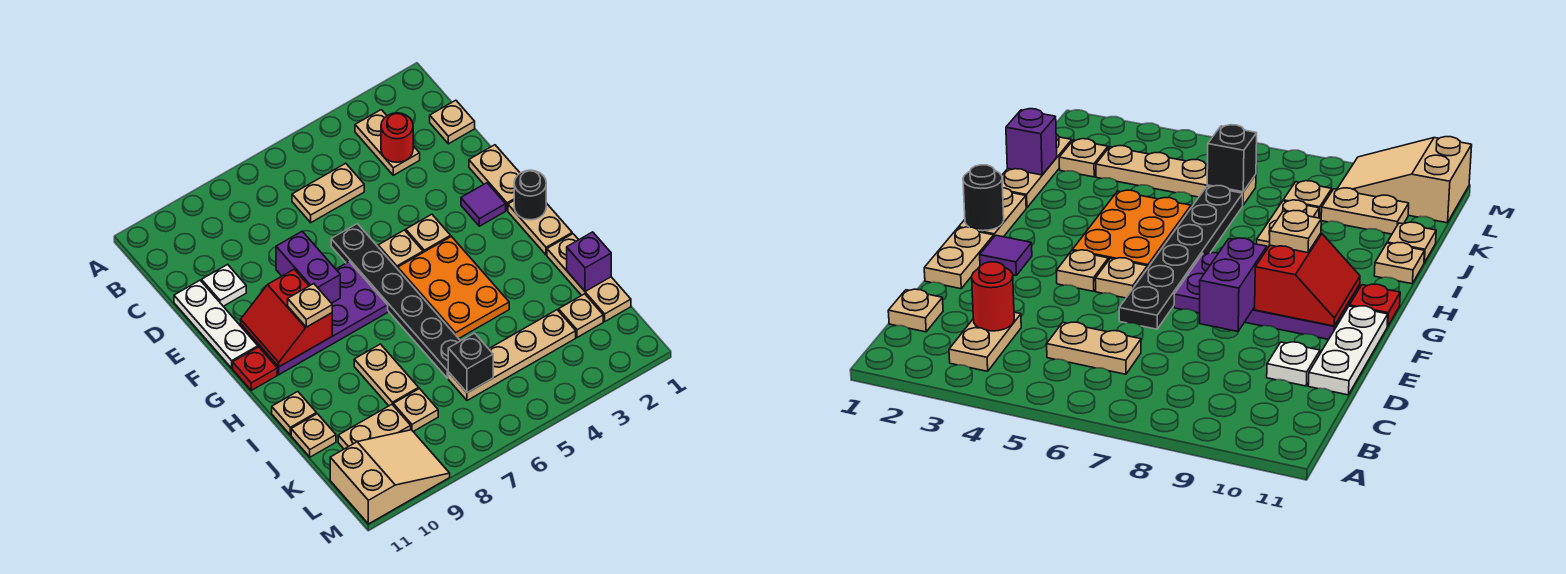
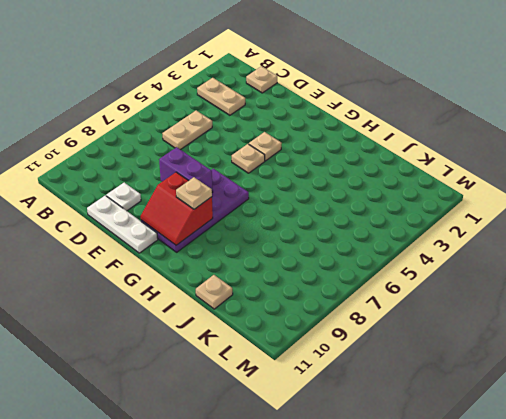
none -> tan 1x2 plate [469,145,520,210]
none -> black 1x6 plate [331,224,460,378]
none -> purple 1x1 tile [461,183,506,226]
none -> tan 1x2 plate [508,201,572,255]

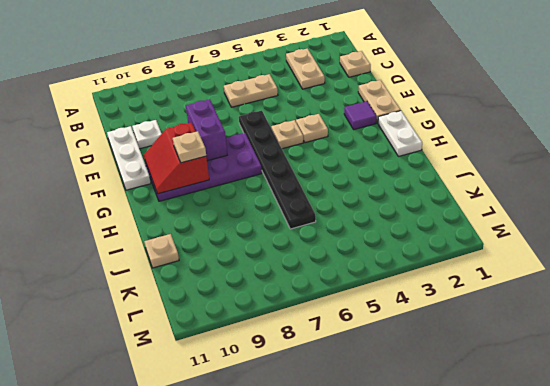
white 1x2 plate [378,111,422,156] -> tan 1x2 plate [508,201,572,255]
none -> orange 2x3 plate [398,237,509,339]
none -> red 1x1 plate [233,347,277,390]
none -> tan 1x3 plate [547,234,631,321]
none -> tan 1x2 plate [354,344,419,406]

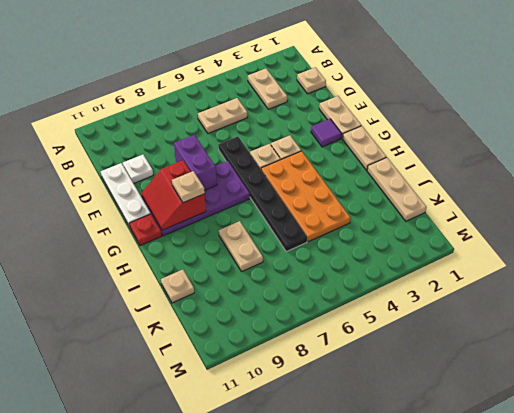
orange 2x4 plate [261,151,350,242] -> orange 2x3 plate [398,237,509,339]
none -> tan 1x1 plate [272,392,316,435]
none -> tan 1x1 plate [559,294,603,337]
none -> tan 1x4 plate [448,310,576,401]
none -> tan 1x1 plate [393,389,438,431]

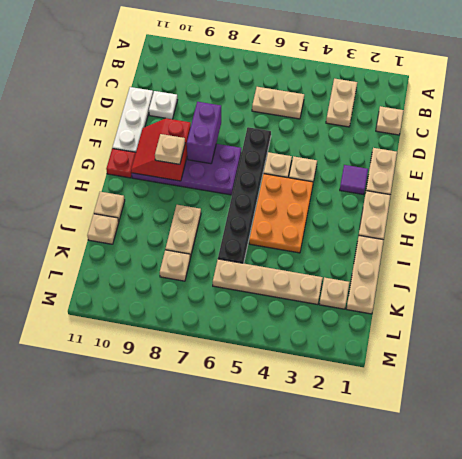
none -> tan 1x2 plate [338,405,411,449]
none -> tan 2x3 slope [330,430,450,524]
none -> red 1x1 round brick [381,113,413,162]
none -> black 1x1 round brick [514,170,546,220]

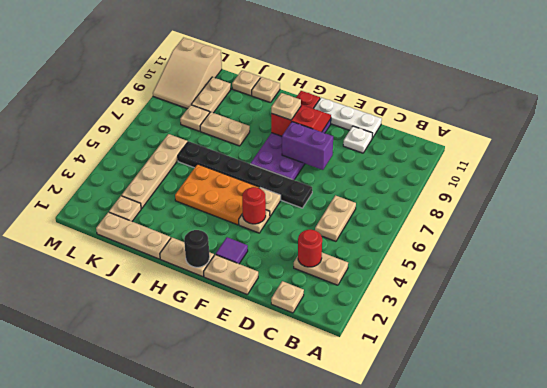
red 1x1 round brick [242,187,266,224] -> none
none -> purple 1x1 brick [567,232,611,291]
none -> black 1x1 brick [448,333,493,393]

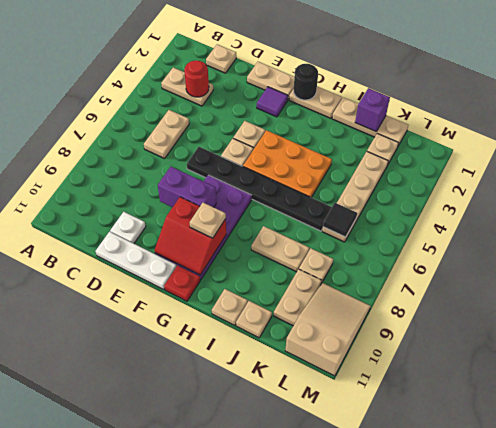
black 1x1 tile [323,203,357,237] -> black 1x1 brick [448,333,493,393]

